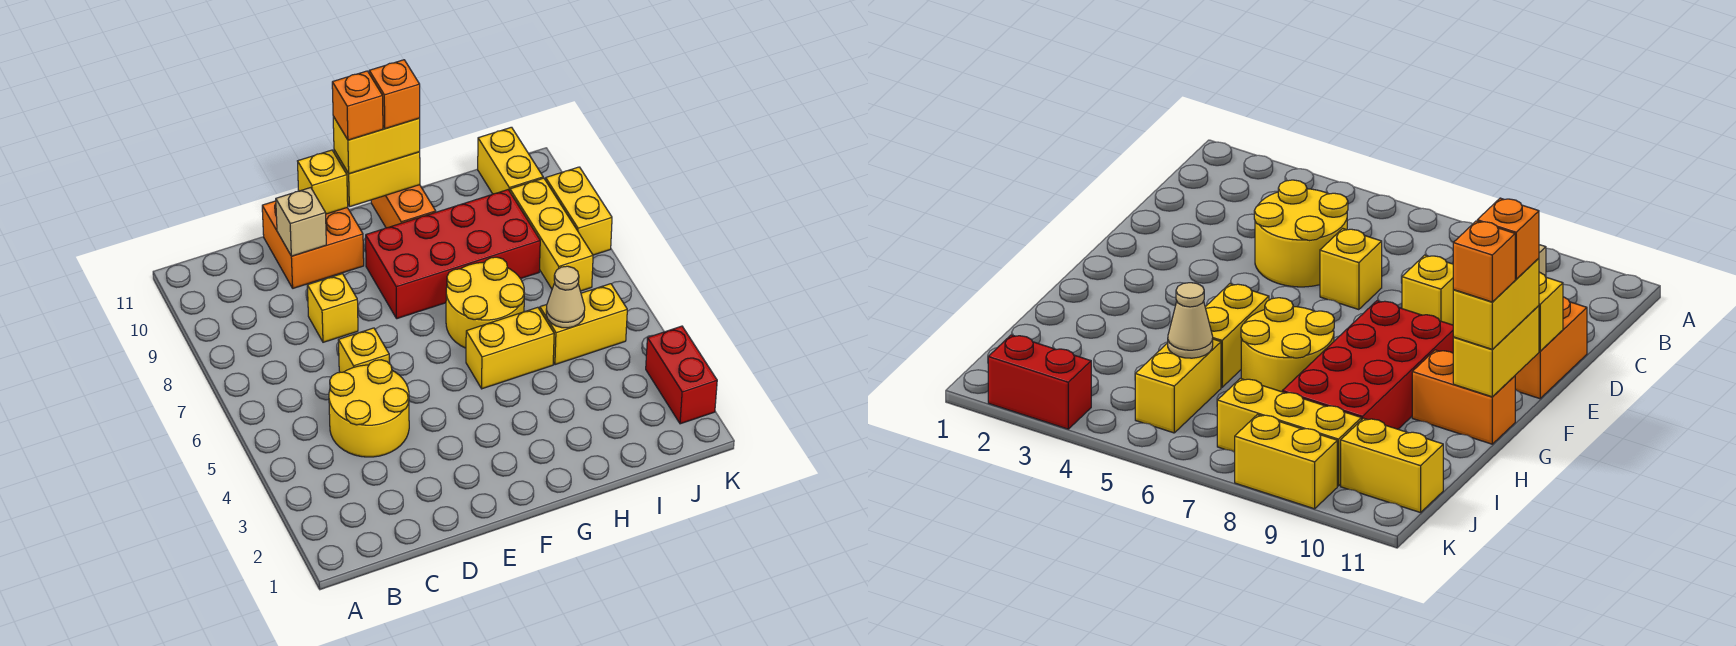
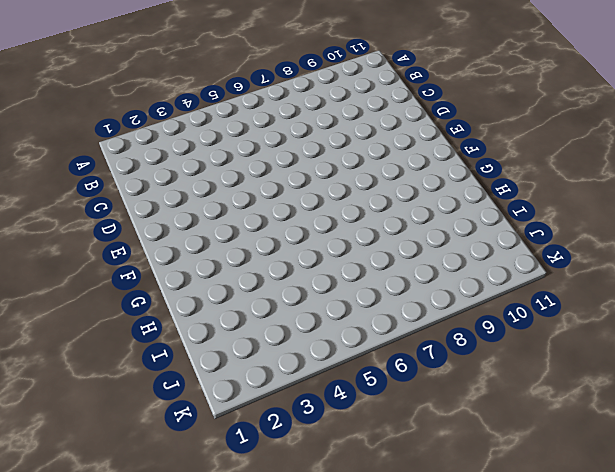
none -> yellow 2x2 round brick [329,360,409,457]
none -> yellow 1x1 brick [338,328,389,372]
none -> yellow 1x1 brick [307,274,358,342]

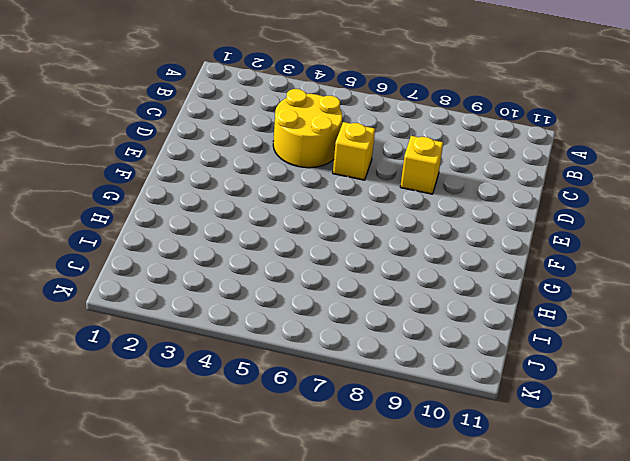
none -> orange 2x2 brick [262,201,364,288]
none -> red 2x4 brick [366,190,540,319]
none -> yellow 1x2 brick [466,307,554,389]

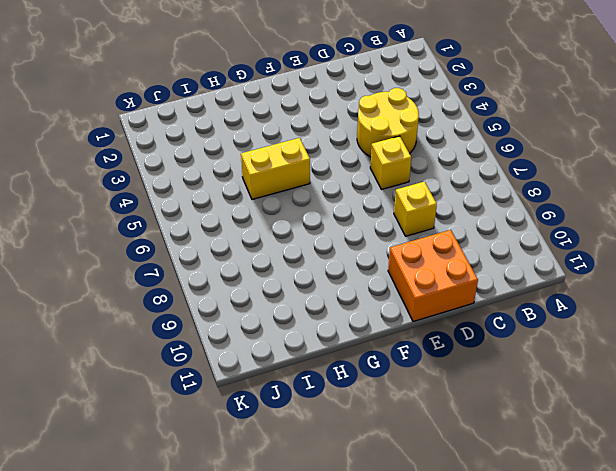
none -> red 2x4 brick [366,190,540,319]
none -> yellow 2x2 round brick [446,257,524,348]
none -> orange 1x2 brick [371,185,436,228]

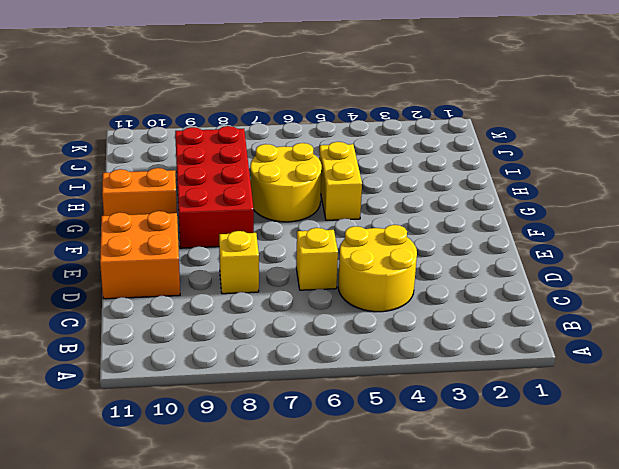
none -> yellow 1x2 brick [540,284,627,365]
none -> yellow 1x3 brick [510,178,593,291]
none -> yellow 1x2 brick [478,127,543,194]

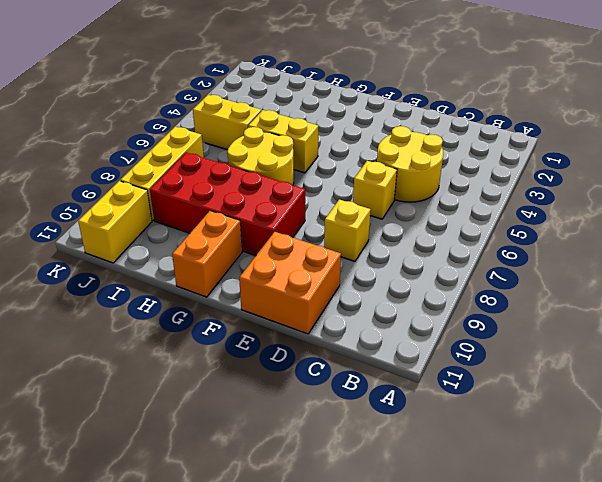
none -> red 1x2 brick [646,326,717,424]
none -> yellow 1x2 brick [546,167,612,255]
none -> tan 1x1 brick [276,188,326,256]

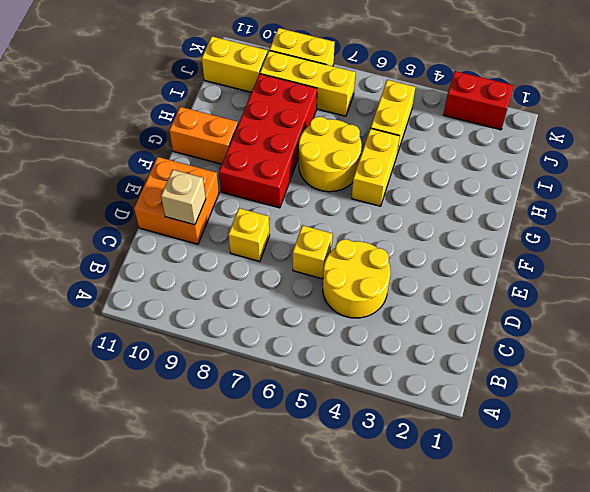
none -> yellow 1x1 brick [298,150,348,214]
none -> yellow 1x2 brick [334,150,420,207]
none -> tan 1x1 cone [546,266,585,328]

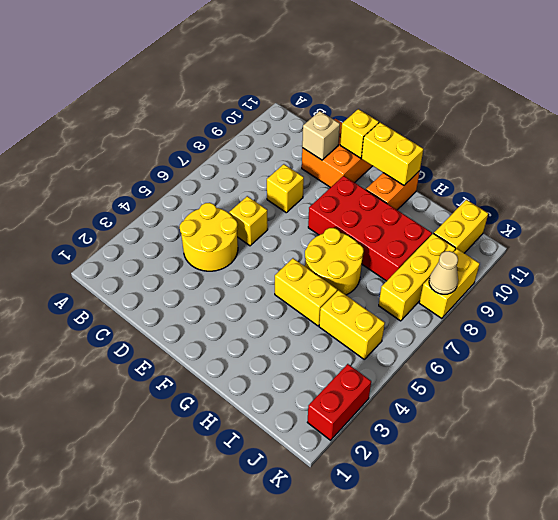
tan 1x1 cone [429,251,458,294] -> tan 1x1 cone moved to [546,266,585,328]
none -> yellow 1x2 brick [333,117,420,174]
none -> orange 1x1 brick [332,71,383,140]
none -> orange 1x1 brick [369,60,420,129]

